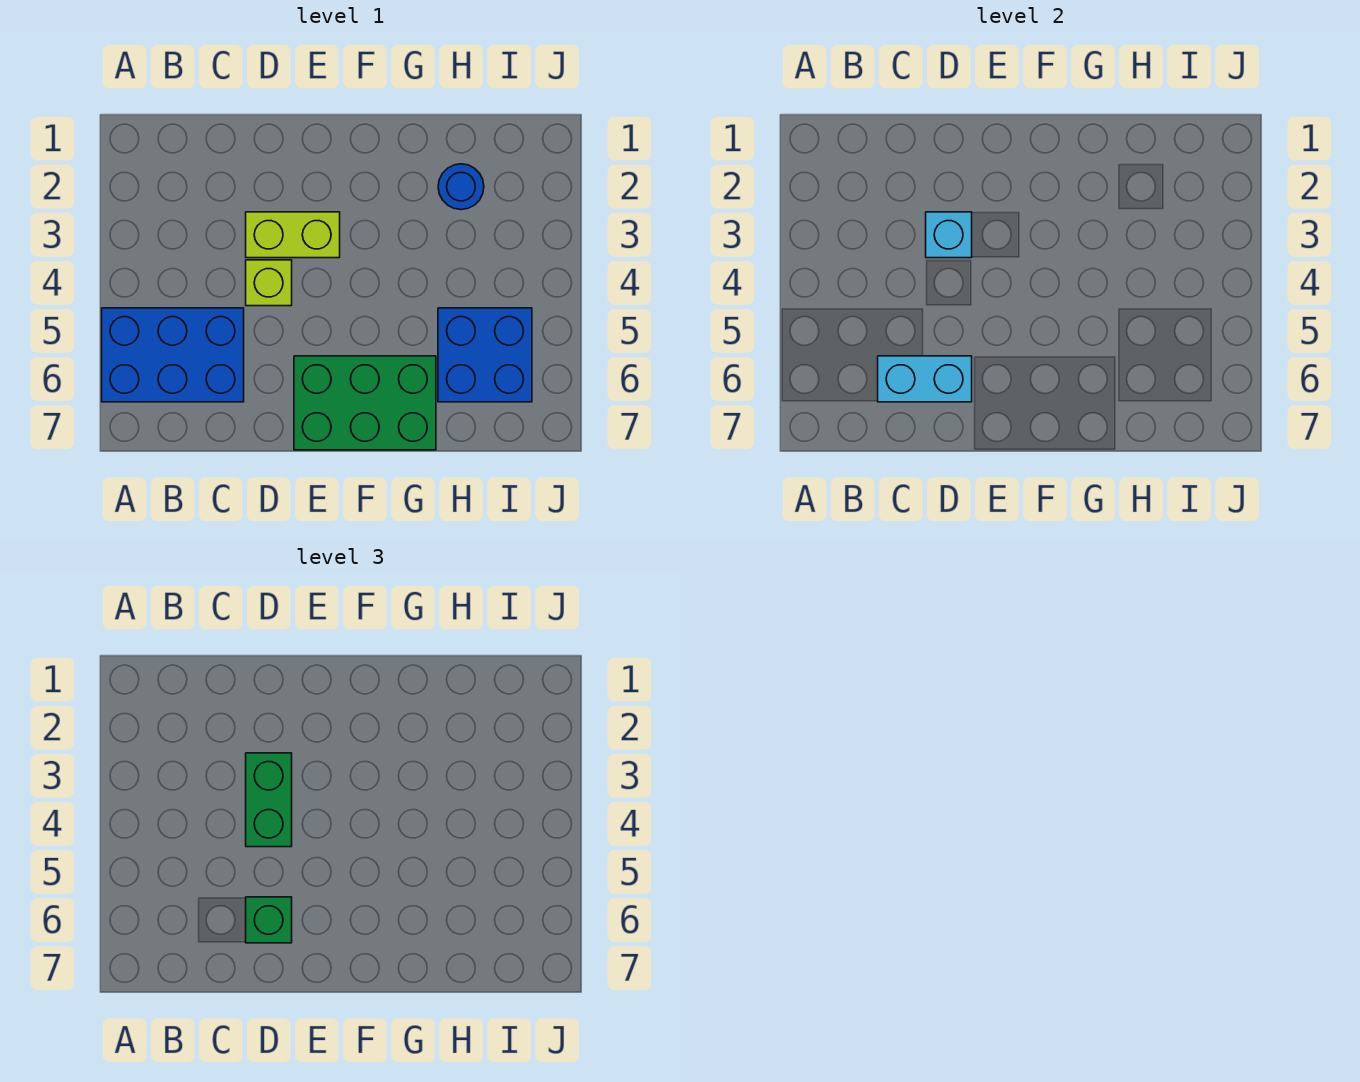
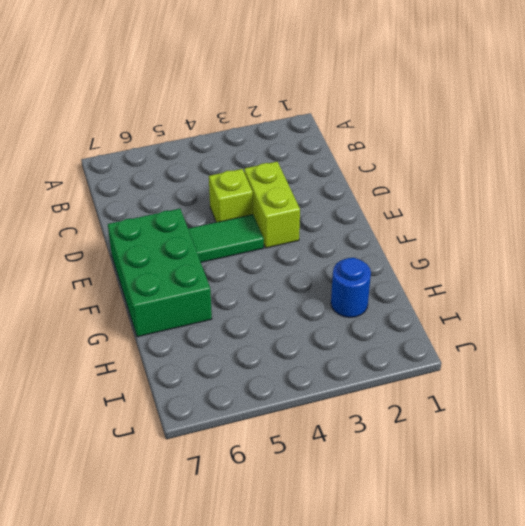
green 1x2 tile [188,215,264,262] -> none
none -> blue 2x3 brick [102,308,244,402]
none -> blue 2x2 brick [438,308,532,402]

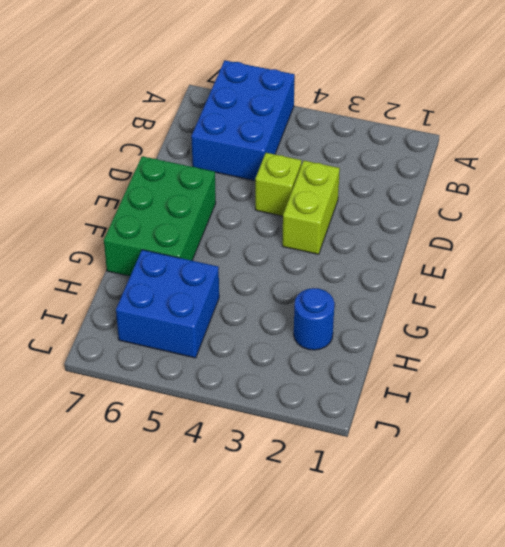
none -> cyan 1x2 brick [878,356,972,402]
none -> cyan 1x1 brick [926,212,972,258]

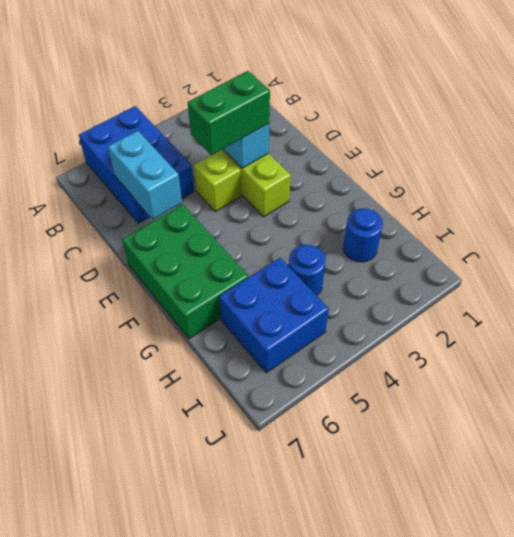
blue 1x1 round brick [289,245,326,296] -> none
none -> green 1x1 brick [246,897,292,943]

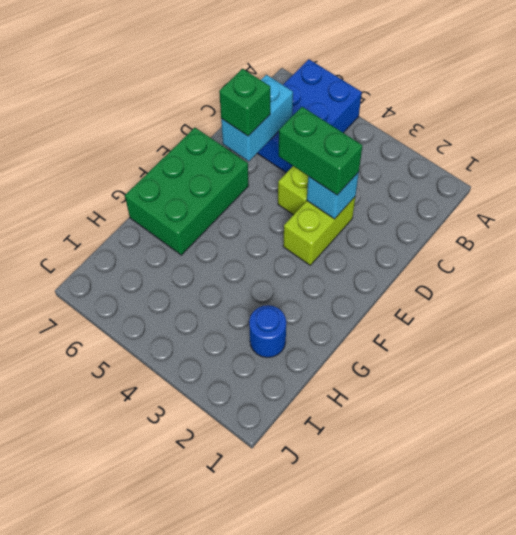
none -> blue 2x2 brick [438,308,532,402]

